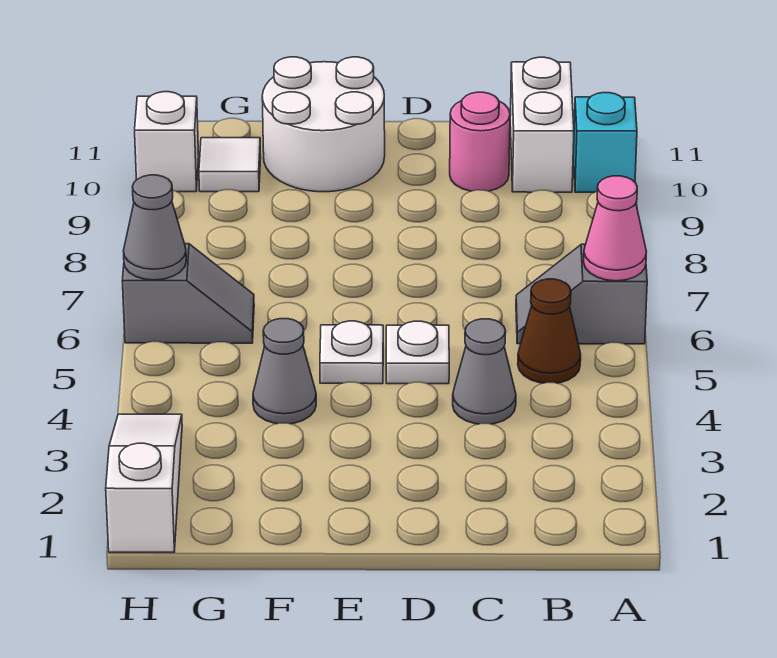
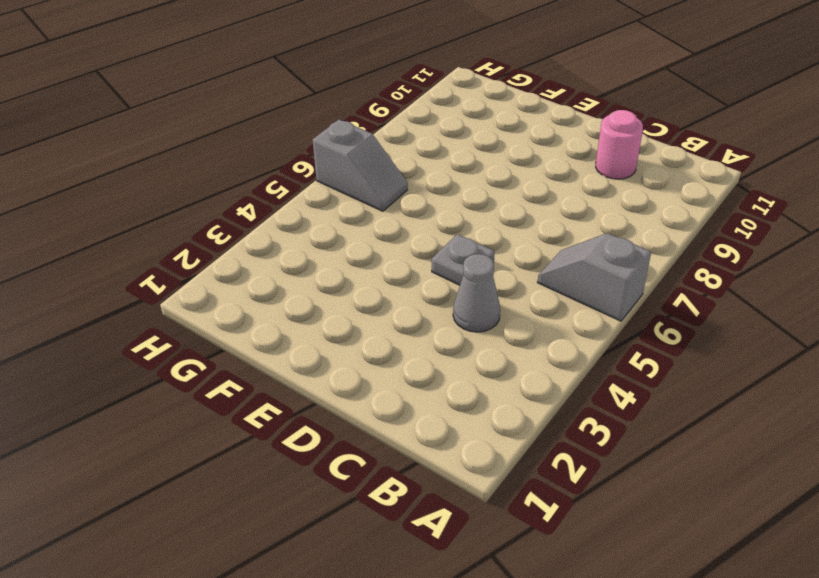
grey 1x1 plate [432,234,495,285] -> white 1x1 plate [386,321,449,384]
none -> cyan 1x1 brick [573,93,637,192]
none -> brown 1x1 cone [518,279,581,383]
none -> white 1x2 brick [510,57,574,192]

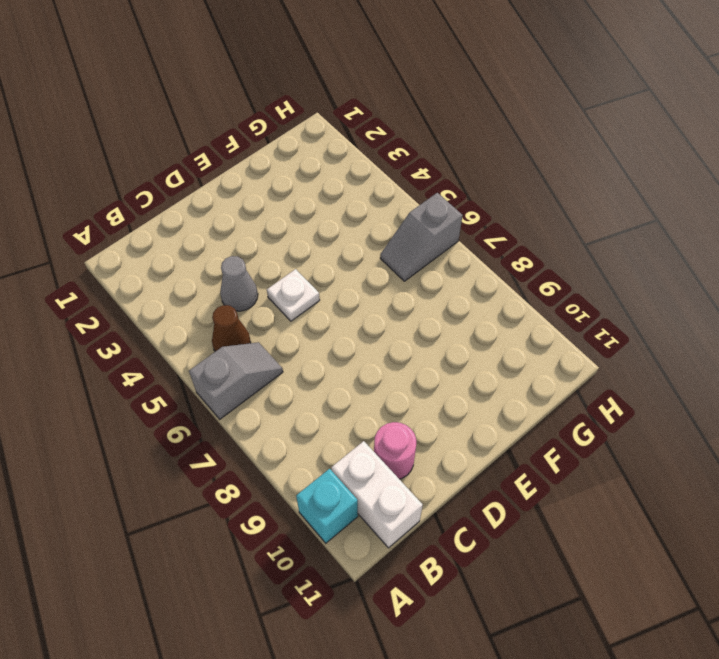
none -> white 1x1 plate [320,321,383,384]
none -> white 2x2 round brick [262,57,385,192]
none -> grey 1x1 cone [253,319,316,424]

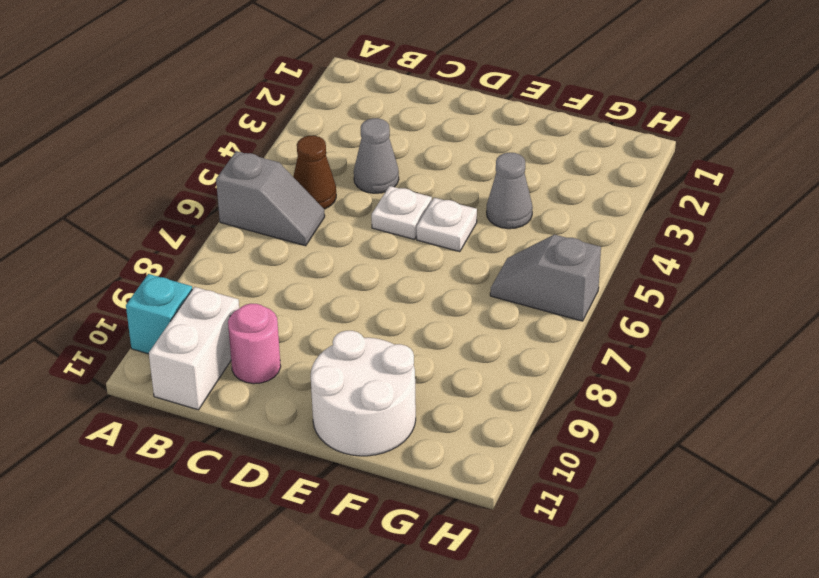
none -> white 1x1 tile [199,138,261,192]
none -> white 1x3 slope [106,414,182,552]
none -> white 1x1 brick [135,92,199,192]

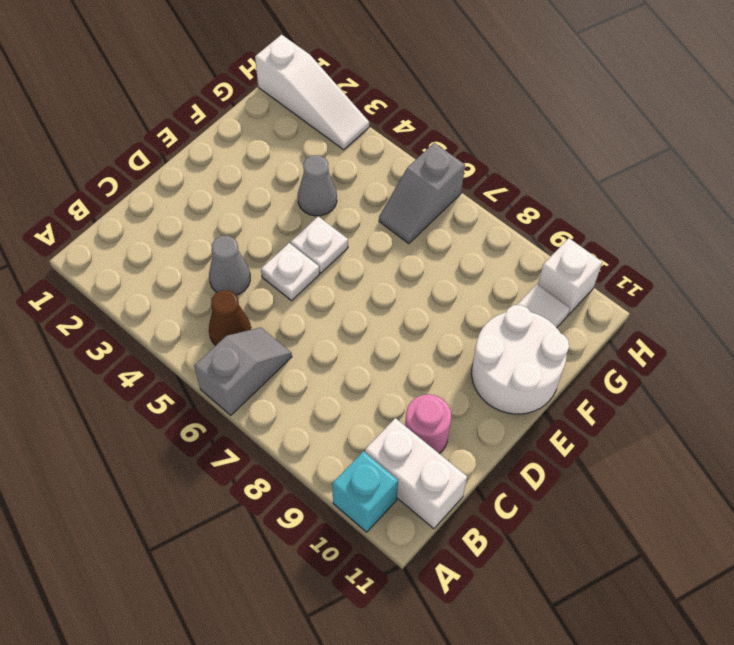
none -> pink 1x1 cone [584,176,646,281]
none -> grey 1x1 cone [124,175,186,280]

